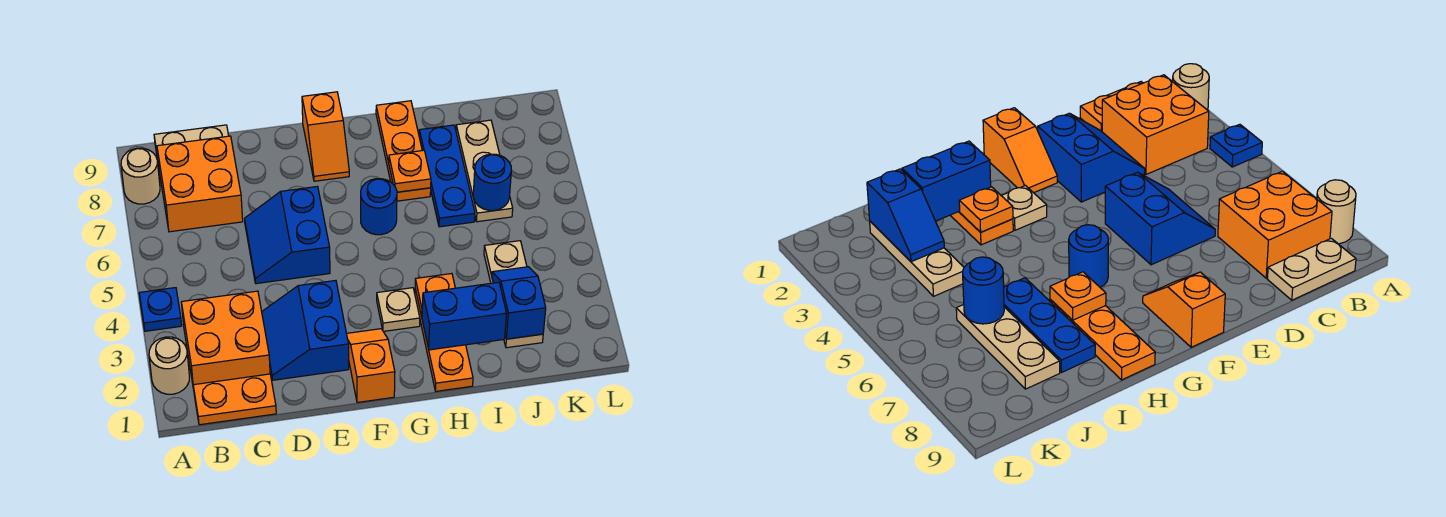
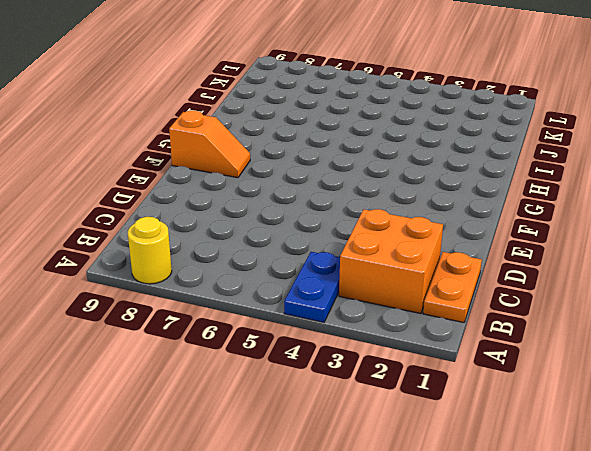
blue 1x2 plate [284,252,340,322] -> blue 1x1 plate [139,288,182,331]
yellow 1x1 round brick [128,217,172,284] -> tan 1x1 round brick [121,148,160,204]
none -> tan 1x1 round brick [149,337,189,394]
none -> orange 2x2 brick [157,136,243,232]
none -> tan 1x2 plate [154,125,229,166]

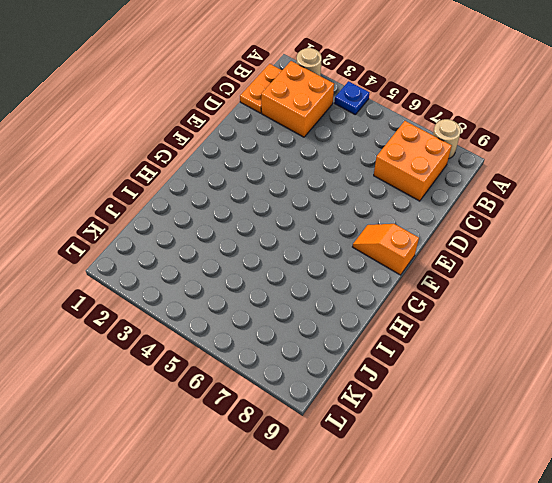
none -> tan 1x2 plate [154,125,229,166]
none -> blue 2x2 slope [262,281,349,380]
none -> blue 2x2 slope [245,187,330,284]

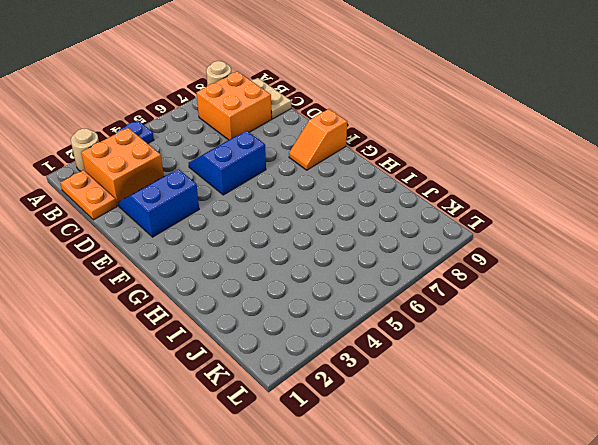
none -> orange 1x2 slope [347,329,395,402]
none -> tan 1x1 plate [377,288,420,331]
none -> blue 1x1 round brick [361,179,397,235]

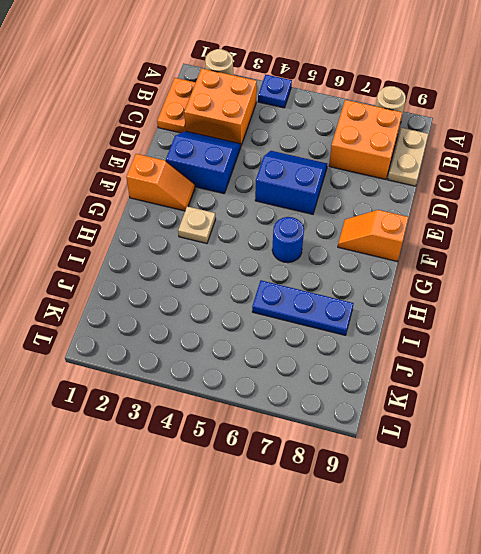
none -> orange 1x3 plate [415,289,473,391]
none -> orange 1x3 plate [376,101,431,201]
none -> tan 1x3 plate [484,241,543,348]

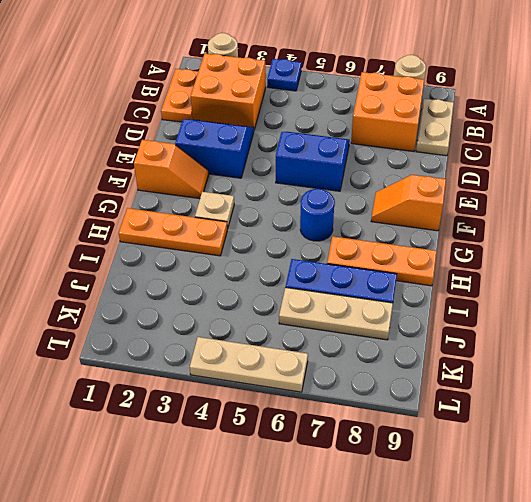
tan 1x3 plate [190,337,308,392] -> tan 1x3 plate moved to [484,241,543,348]
none -> blue 1x2 brick [422,282,507,350]
none -> orange 1x1 plate [415,274,455,316]
none -> orange 1x1 plate [389,150,431,192]

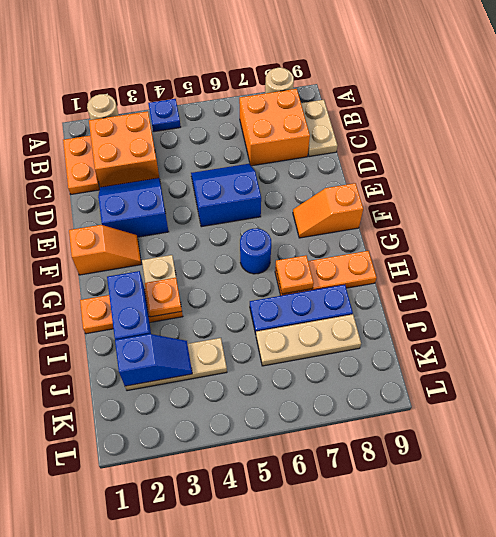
none -> blue 1x1 round brick [473,154,511,210]

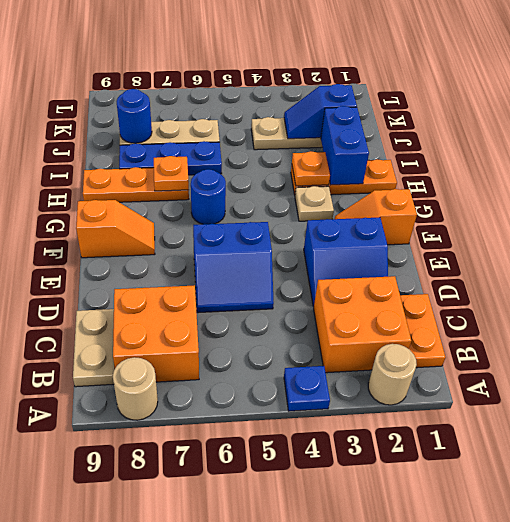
blue 1x1 round brick [117,89,152,143] -> blue 1x1 round brick moved to [473,154,511,210]

